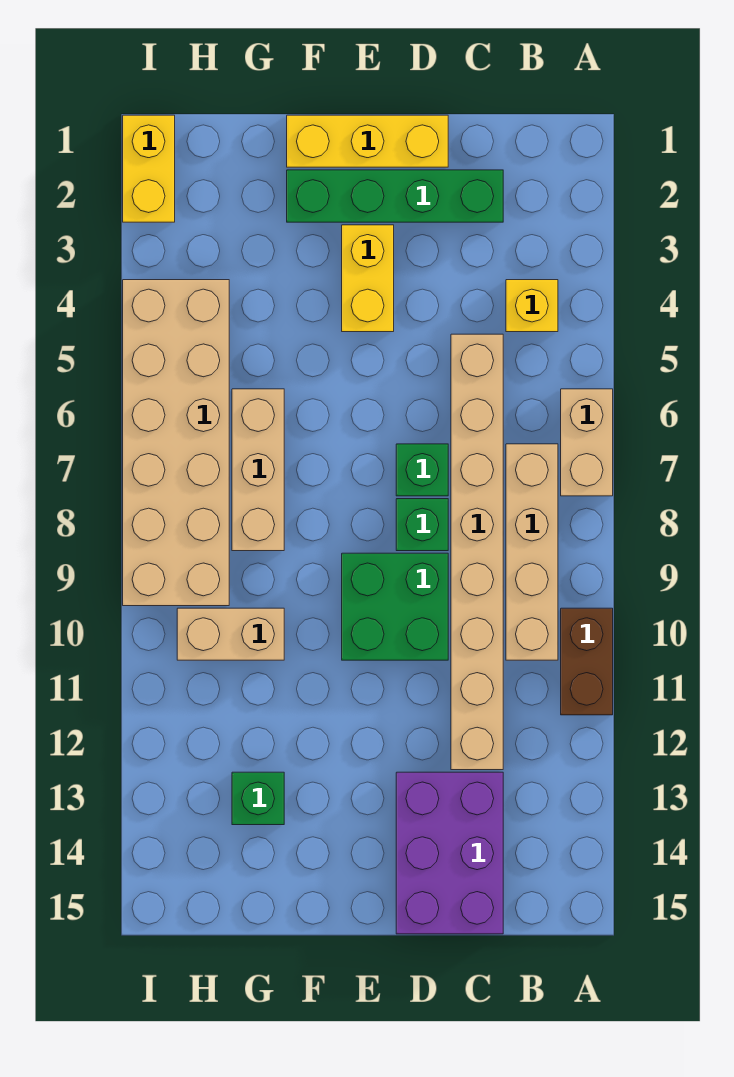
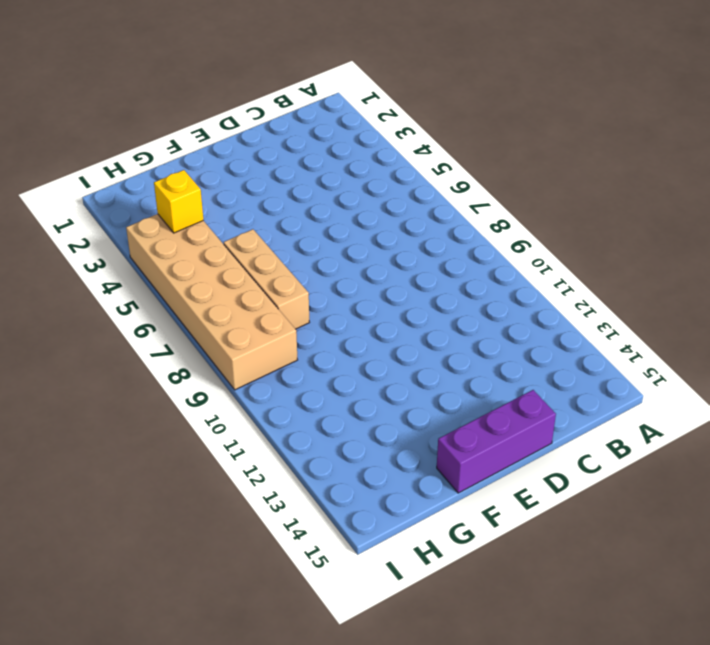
purple 1x3 brick [437,390,556,493] -> purple 2x3 brick [396,772,503,934]
yellow 1x1 brick [154,170,203,233] -> yellow 1x1 brick moved to [506,280,558,332]
none -> tan 1x2 brick [561,389,613,496]
none -> brown 1x2 brick [561,608,613,715]
none -> tan 1x4 brick [506,444,558,660]

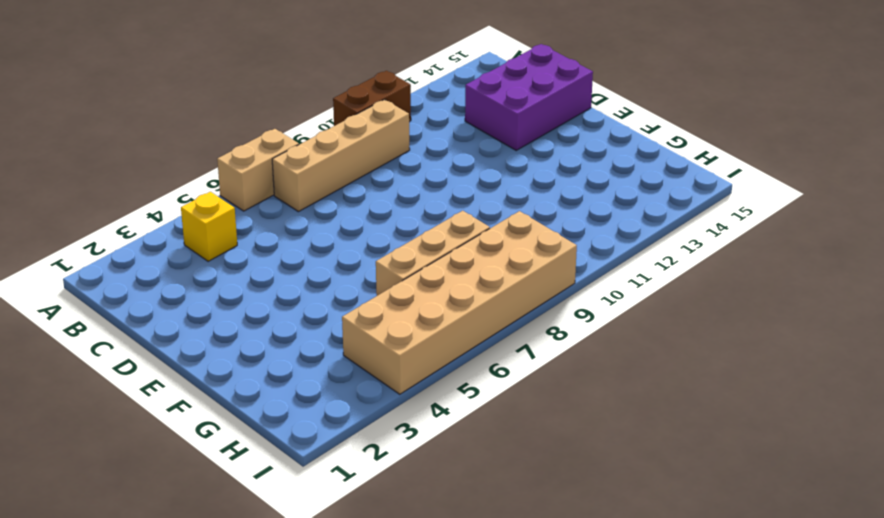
none -> green 1x4 brick [287,170,503,222]
none -> tan 1x8 brick [451,334,503,770]
none -> yellow 1x3 brick [287,115,448,167]

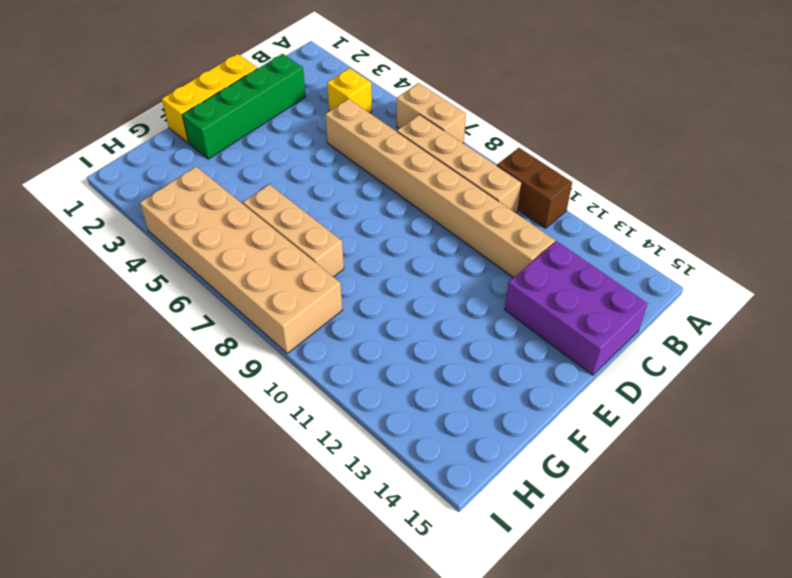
none -> green 1x1 brick [396,444,448,496]
none -> green 1x1 brick [396,499,448,551]
none -> green 2x2 brick [342,553,448,660]

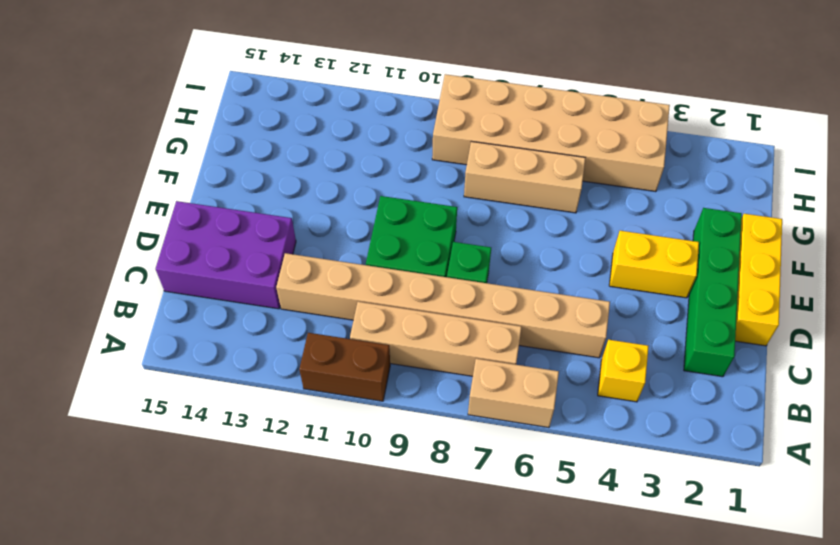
none -> green 1x1 brick [396,444,448,496]
none -> tan 1x2 brick [177,608,284,660]
none -> green 1x1 brick [232,772,284,825]

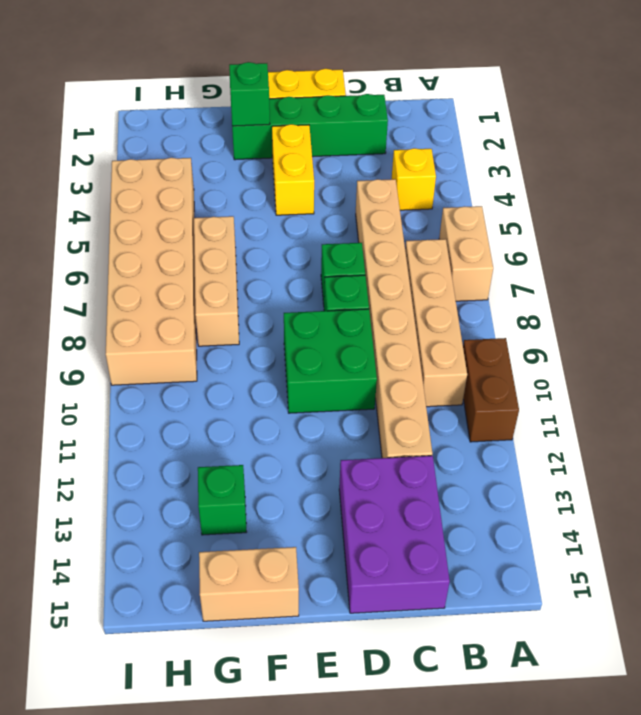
green 1x1 brick [229,62,270,126] -> none
tan 1x2 brick [199,547,299,621] -> tan 1x2 brick moved to [177,608,284,660]
none -> yellow 1x2 brick [123,115,175,222]

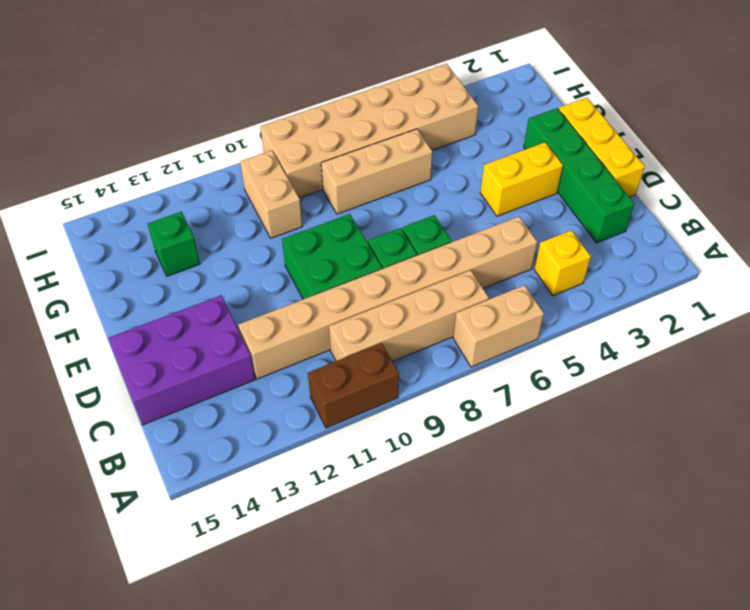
none -> yellow 1x2 brick [123,115,175,222]

